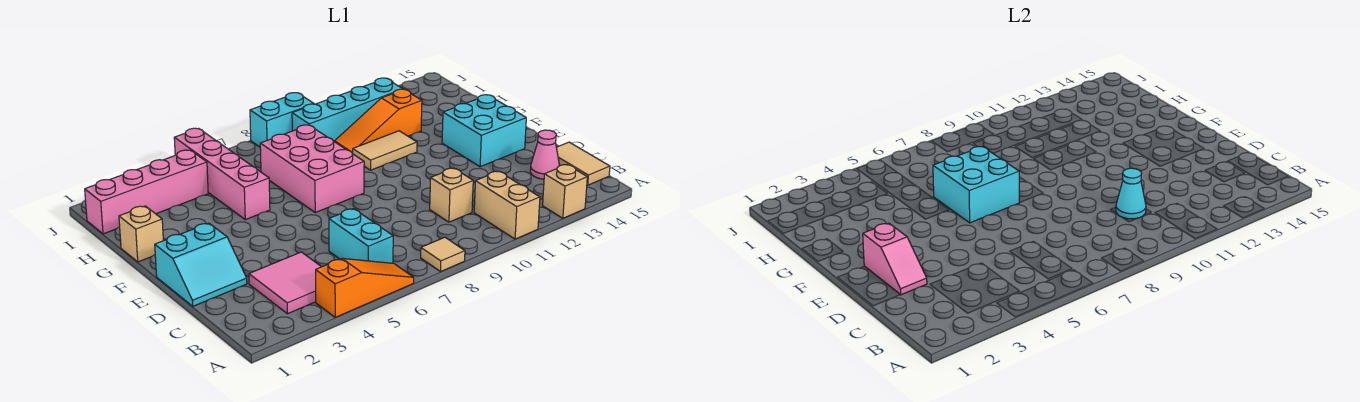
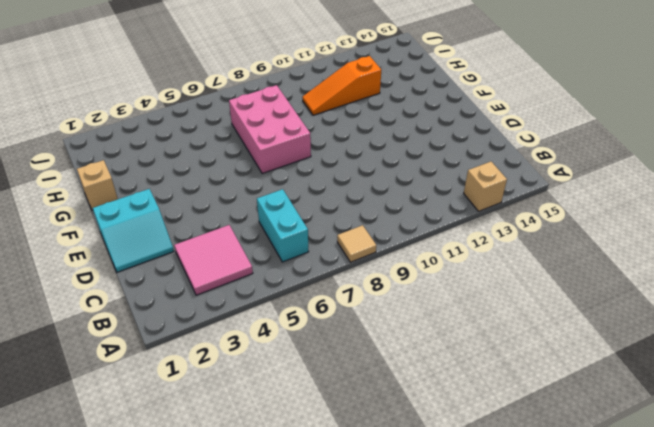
none -> orange 1x3 slope [316,258,414,317]
none -> tan 1x2 brick [474,171,540,239]
none -> tan 1x2 tile [556,142,610,185]

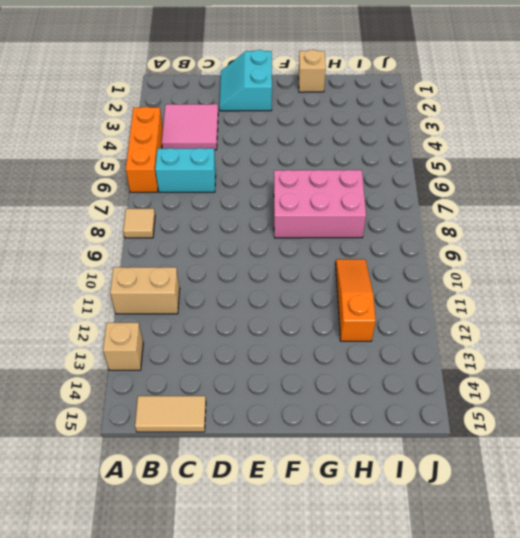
orange 1x3 brick [126,107,163,192] -> orange 1x3 slope [316,258,414,317]
none -> tan 1x1 brick [430,168,473,222]
none -> pink 1x1 cone [530,130,560,179]
none -> cyan 2x2 brick [442,95,526,167]

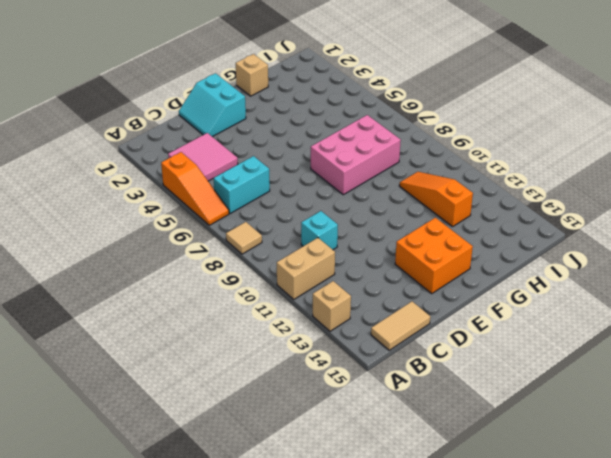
cyan 1x1 brick [301,211,338,250] -> tan 1x1 brick [430,168,473,222]
orange 2x2 brick [395,218,473,293] -> cyan 2x2 brick [442,95,526,167]
none -> pink 1x1 cone [530,130,560,179]
none -> pink 1x4 brick [174,128,270,220]
none -> tan 1x2 tile [353,131,417,170]

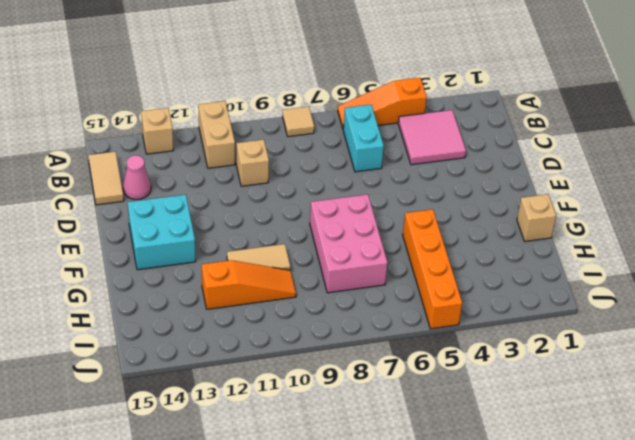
orange 1x4 brick [403,209,462,329] -> pink 1x4 brick [174,128,270,220]
none -> cyan 2x2 slope [155,223,247,306]
none -> pink 1x4 brick [85,150,208,234]
none -> cyan 1x4 brick [292,78,402,141]

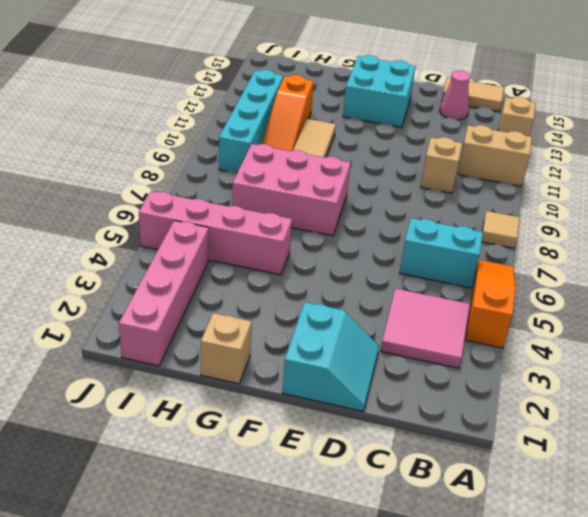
none -> cyan 1x2 brick [250,93,314,147]
none -> cyan 1x1 cone [1116,168,1146,219]
none -> pink 1x2 slope [863,223,927,295]

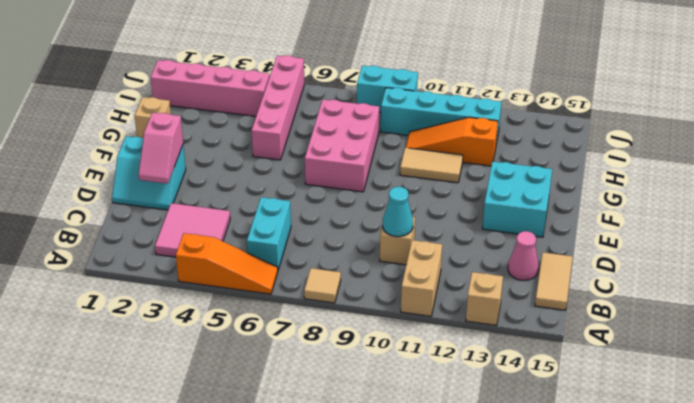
none -> cyan 2x2 brick [933,147,1020,223]

